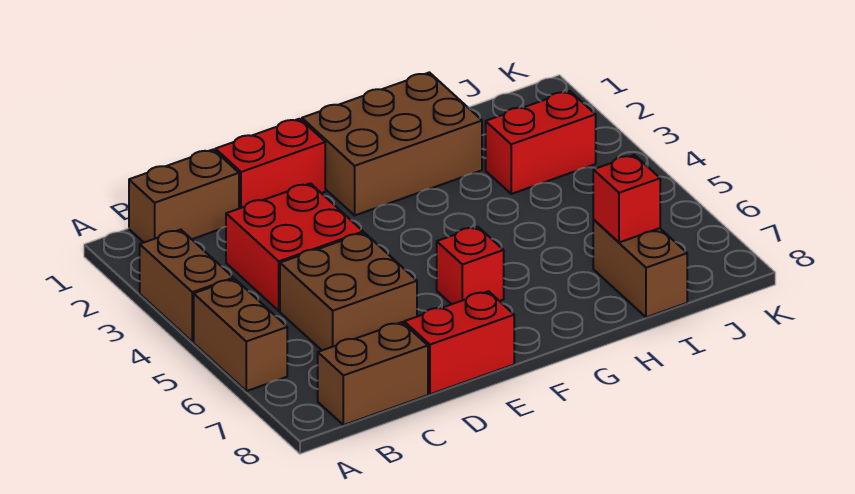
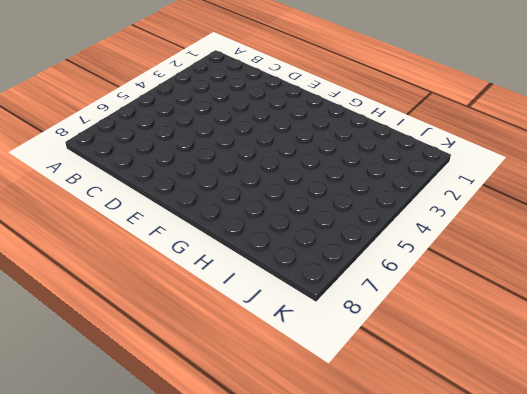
none -> brown 1x2 brick [140,230,233,342]
none -> brown 1x2 brick [194,279,287,391]
none -> brown 1x2 brick [129,149,239,242]

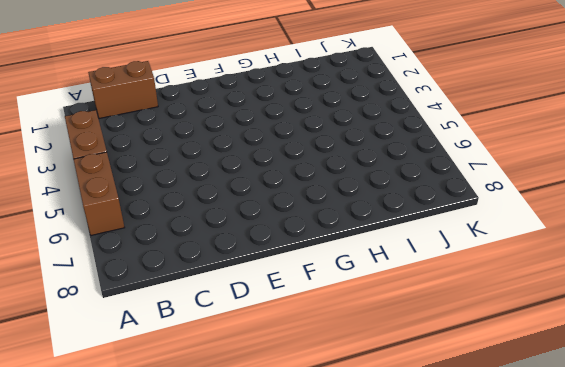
none -> brown 1x2 brick [318,322,428,425]
none -> red 2x2 brick [226,183,363,311]
none -> brown 2x2 brick [280,233,417,350]

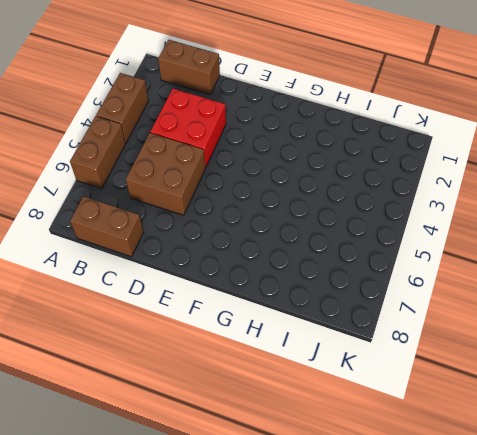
none -> red 1x2 brick [215,119,325,209]
none -> red 1x2 brick [404,291,514,394]
none -> brown 2x3 brick [302,72,482,215]

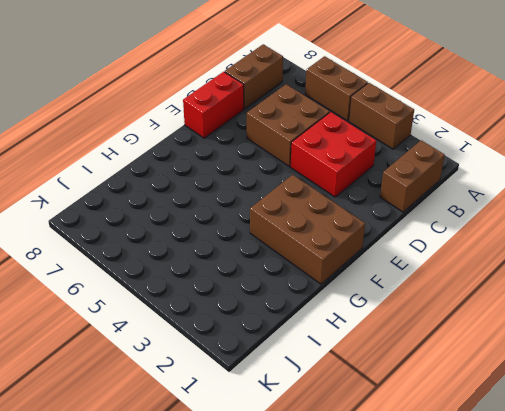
brown 2x3 brick [250,175,365,284] -> brown 2x3 brick turned to [302,72,482,215]
none -> red 1x2 brick [215,119,325,209]
none -> red 1x1 brick [437,227,504,304]
none -> red 1x2 brick [486,91,596,194]

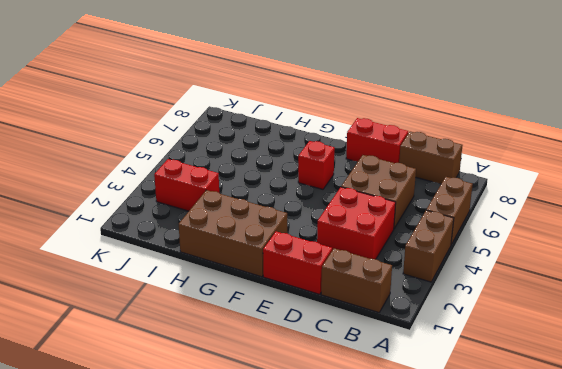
none -> brown 1x2 brick [593,220,687,317]
none -> red 1x1 brick [593,155,660,242]

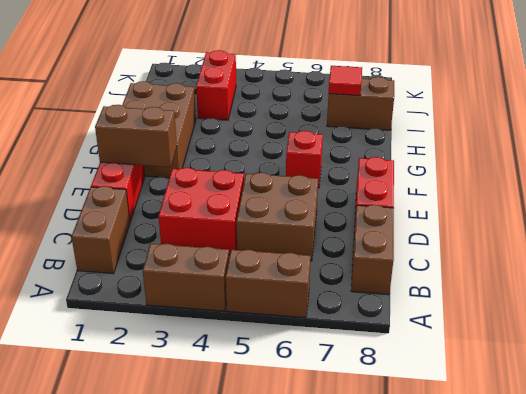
brown 1x2 brick [95,105,177,167] -> none
red 1x1 tile [329,66,362,96] -> red 1x1 brick [593,155,660,242]

